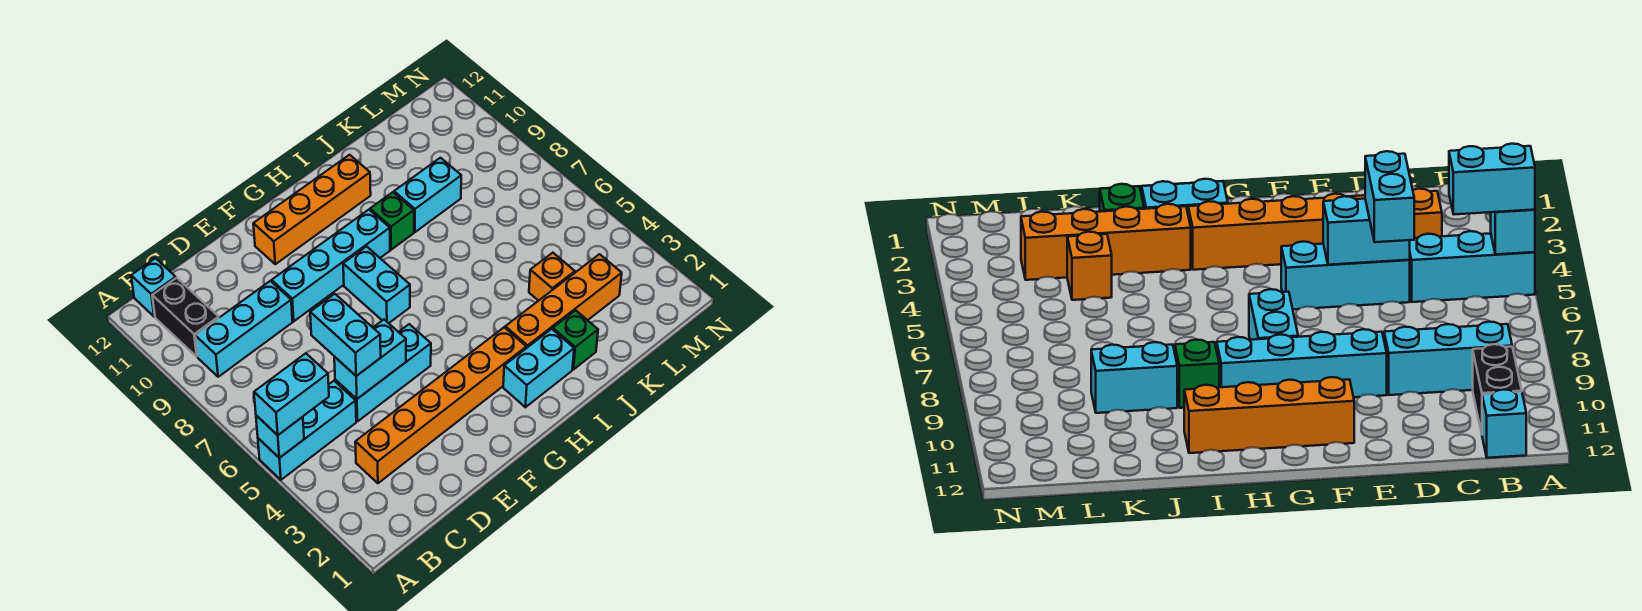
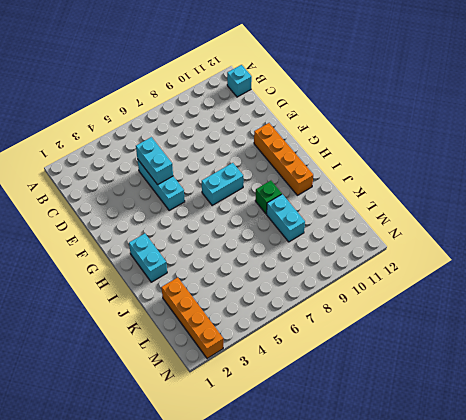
orange 1x4 brick [161,277,223,359] -> orange 1x4 brick moved to [505,254,622,348]
none -> cyan 1x3 brick [258,381,356,480]
none -> cyan 1x3 brick [195,281,292,377]
none -> black 1x2 brick [152,278,219,356]

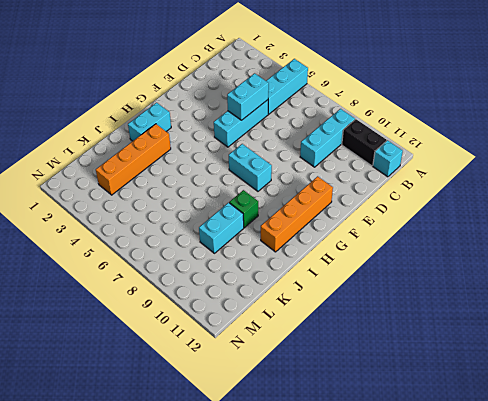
none -> orange 1x6 brick [355,327,526,483]
none -> cyan 1x4 brick [272,210,390,321]
none -> green 1x1 brick [553,310,598,369]

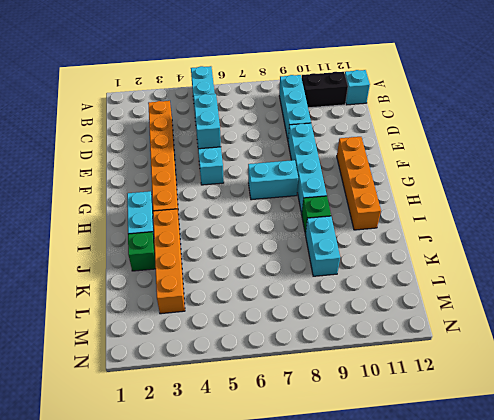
none -> orange 1x1 brick [529,253,575,301]
none -> cyan 1x1 brick [256,415,304,458]
none -> cyan 1x2 brick [254,353,329,435]

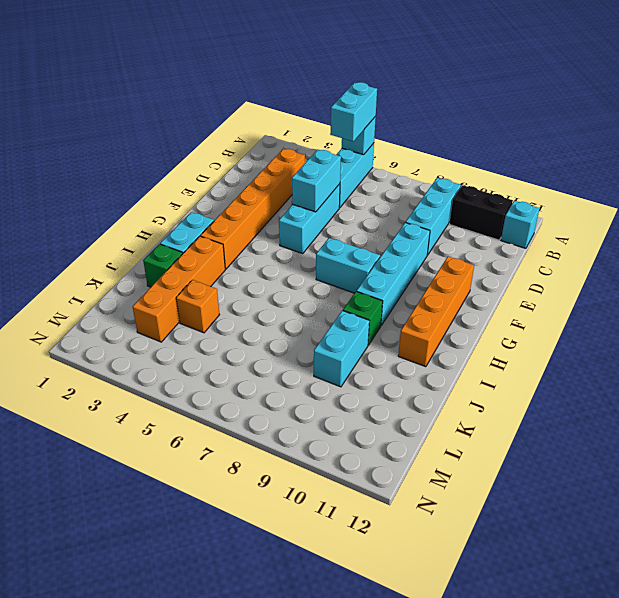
none -> cyan 1x2 brick [310,294,381,376]

